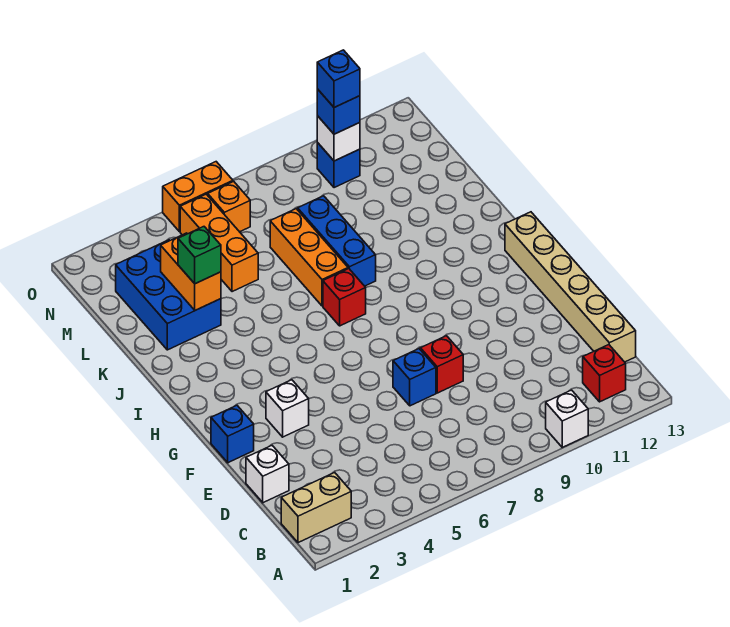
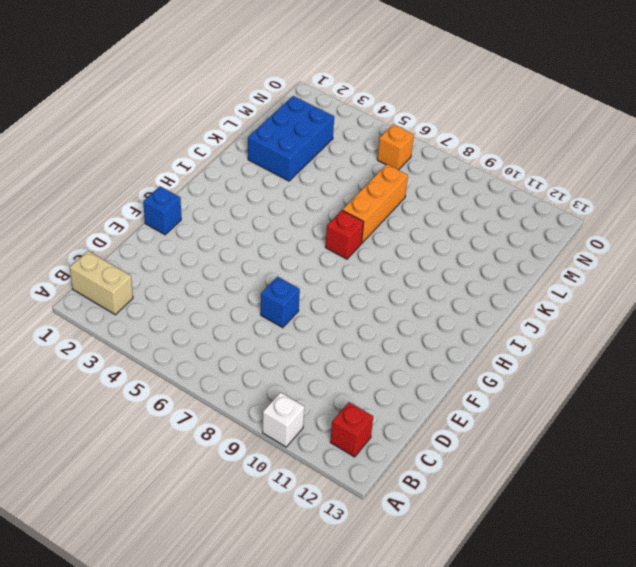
none -> tan 1x6 brick [505,212,636,362]
none -> white 1x1 brick [246,446,289,503]
none -> red 1x1 brick [420,336,463,393]

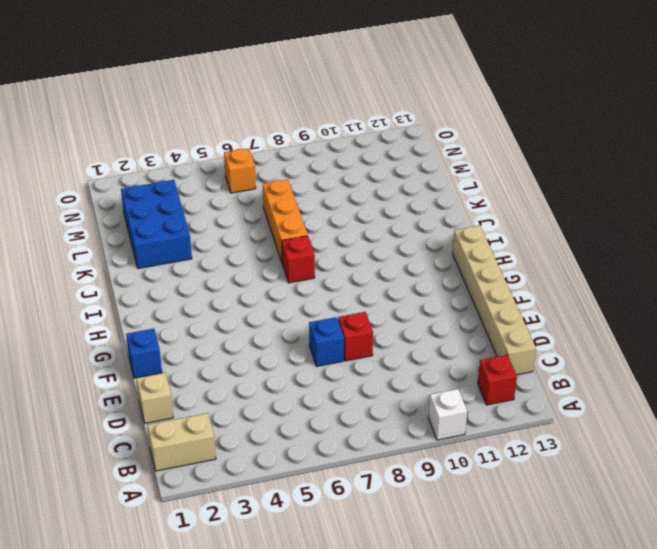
tan 1x1 brick [136,373,173,423] -> white 1x1 brick [246,446,289,503]
none -> white 1x1 brick [266,380,309,437]
none -> blue 1x3 brick [298,196,376,286]
none -> orange 1x3 brick [180,194,258,292]

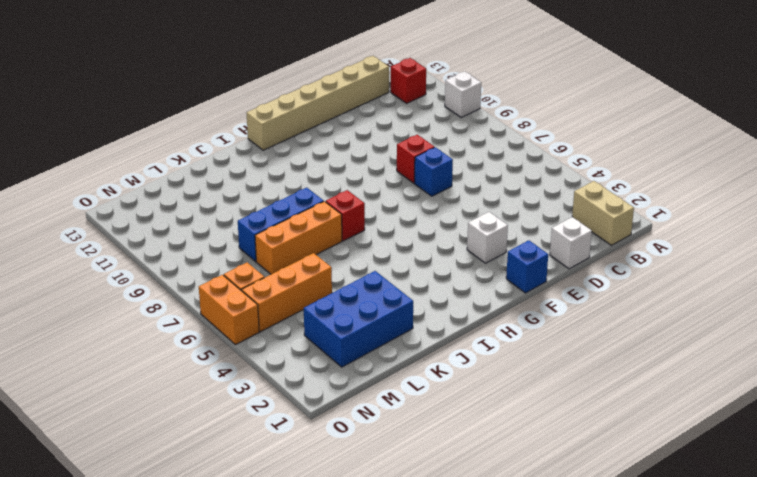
none -> blue 1x1 brick [317,143,360,188]
none -> orange 1x2 brick [161,233,221,310]
none -> white 1x1 brick [317,116,360,161]

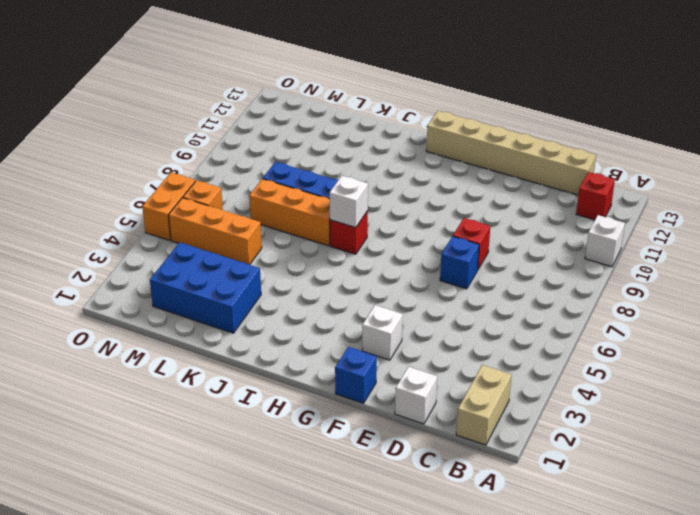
white 1x1 brick [330,176,368,228] -> white 1x1 brick moved to [317,116,360,161]
none -> blue 1x1 brick [317,143,360,188]
none -> orange 1x2 brick [161,233,221,310]
none -> green 1x1 brick [178,227,221,284]

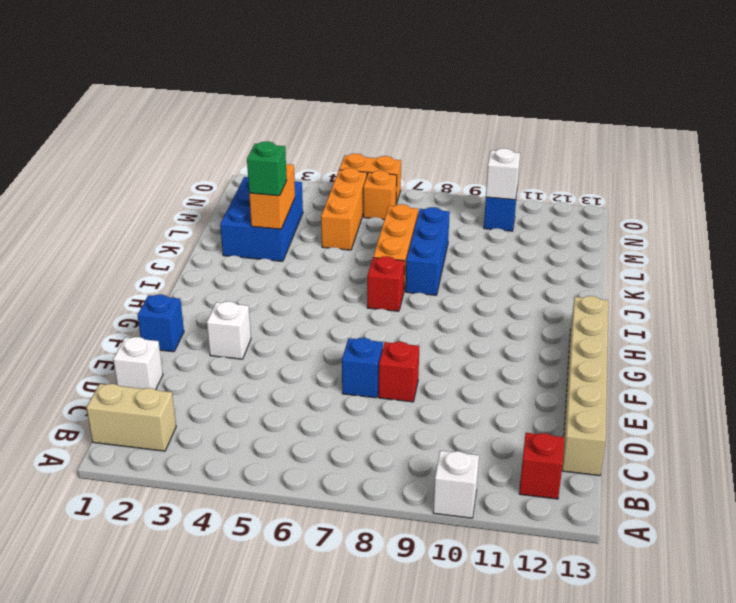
none -> blue 1x1 brick [317,89,360,134]
none -> blue 1x1 brick [317,50,360,107]

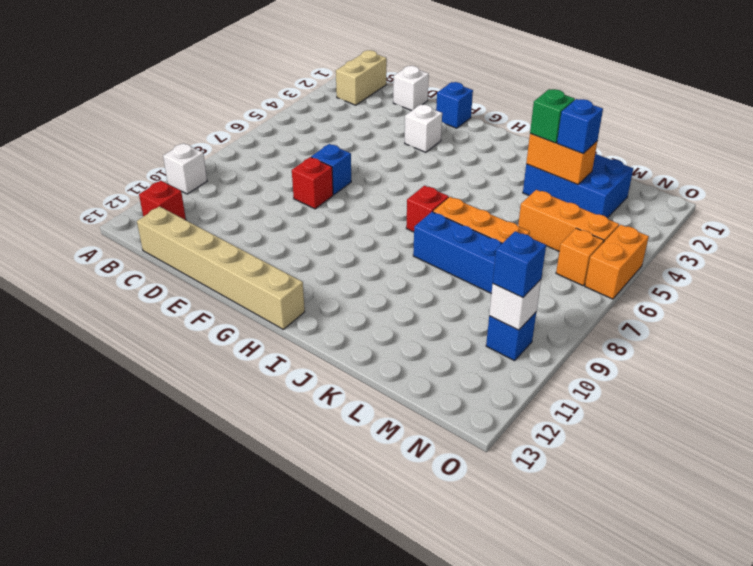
blue 1x1 brick [557,99,603,154] -> blue 1x1 brick moved to [317,50,360,107]

